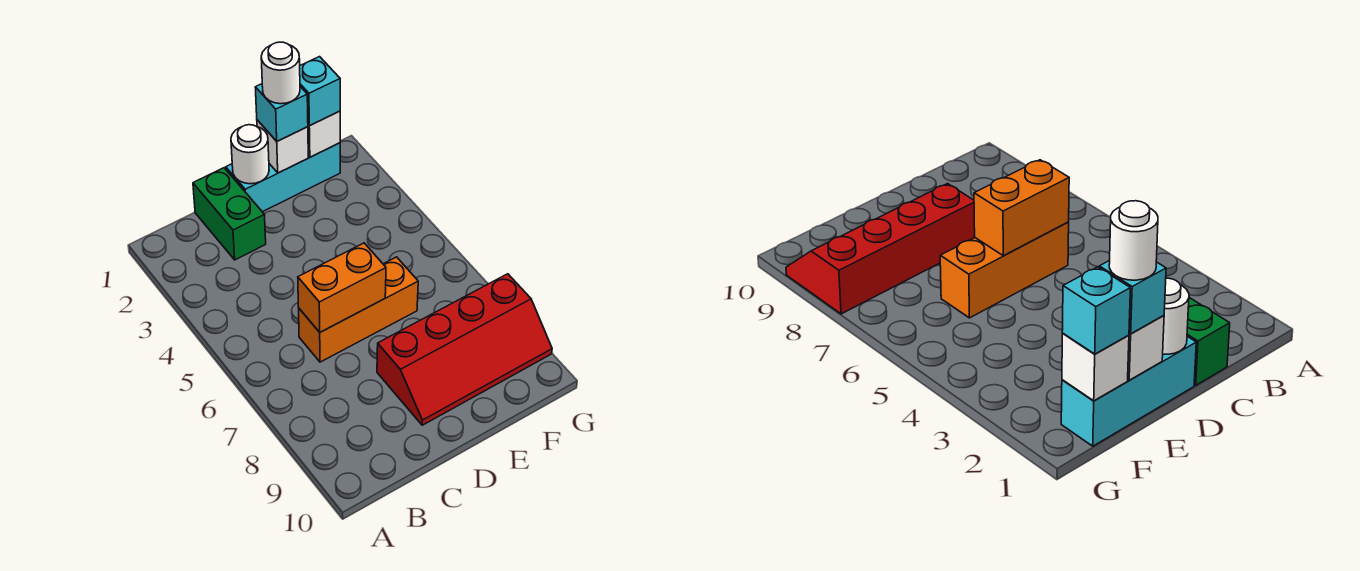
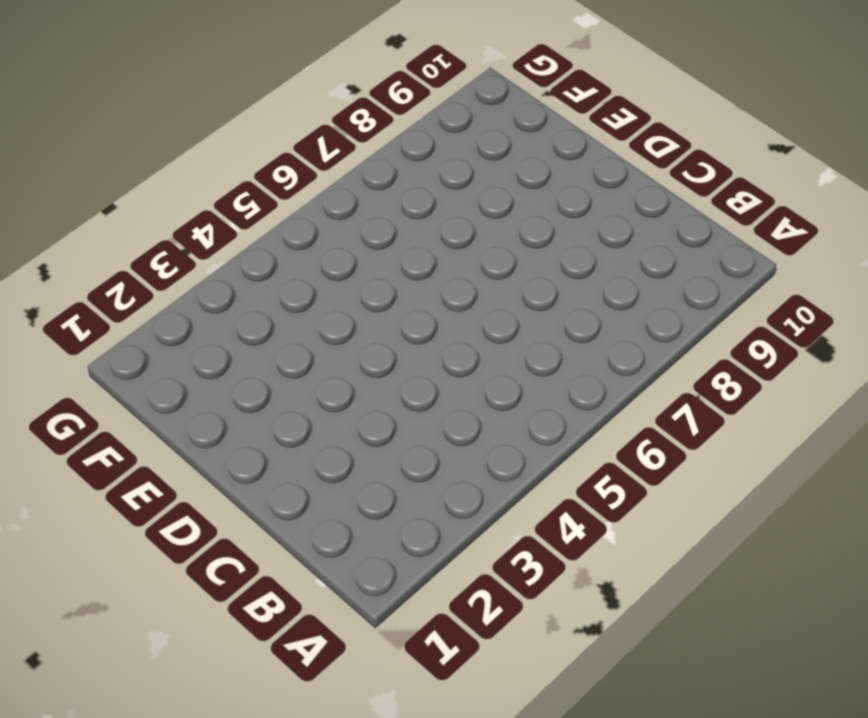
none -> green 1x2 brick [193,168,266,260]
none -> orange 1x3 brick [299,257,418,362]

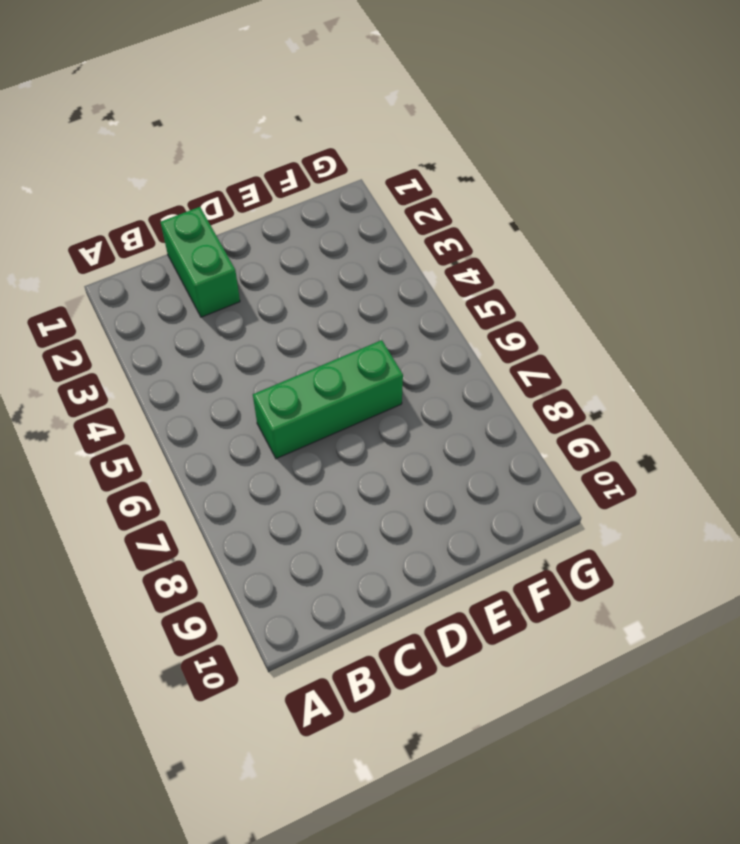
green 1x3 brick [253,340,403,459] -> orange 1x3 brick [299,257,418,362]
none -> cyan 1x3 brick [226,143,340,212]
none -> red 2x4 slope [377,274,552,425]

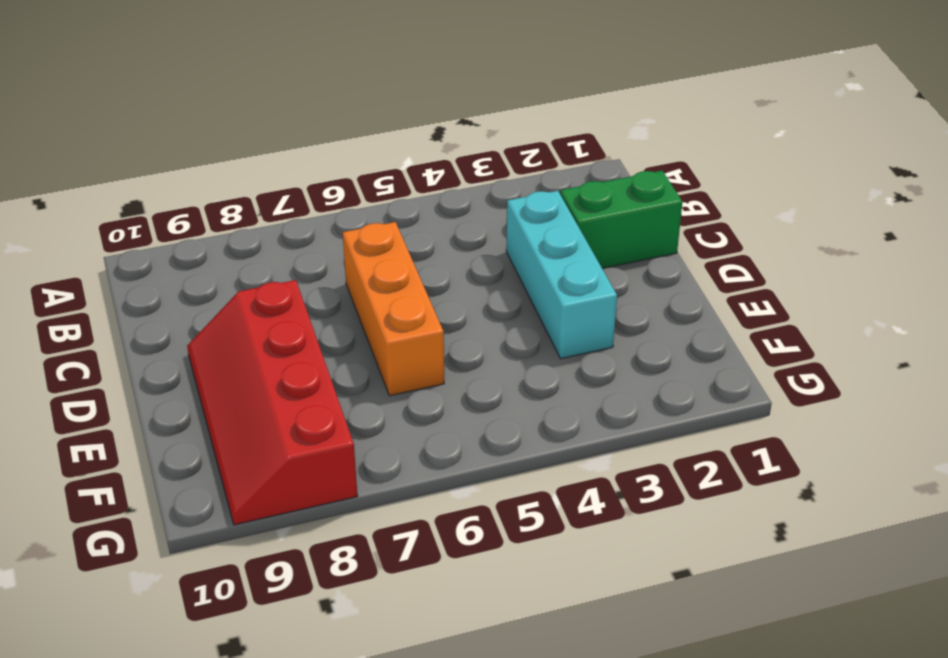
cyan 1x3 brick [506,191,617,359] -> cyan 1x3 brick moved to [226,143,340,212]
none -> orange 1x2 brick [298,243,386,332]
none -> white 1x1 round brick [231,125,269,184]

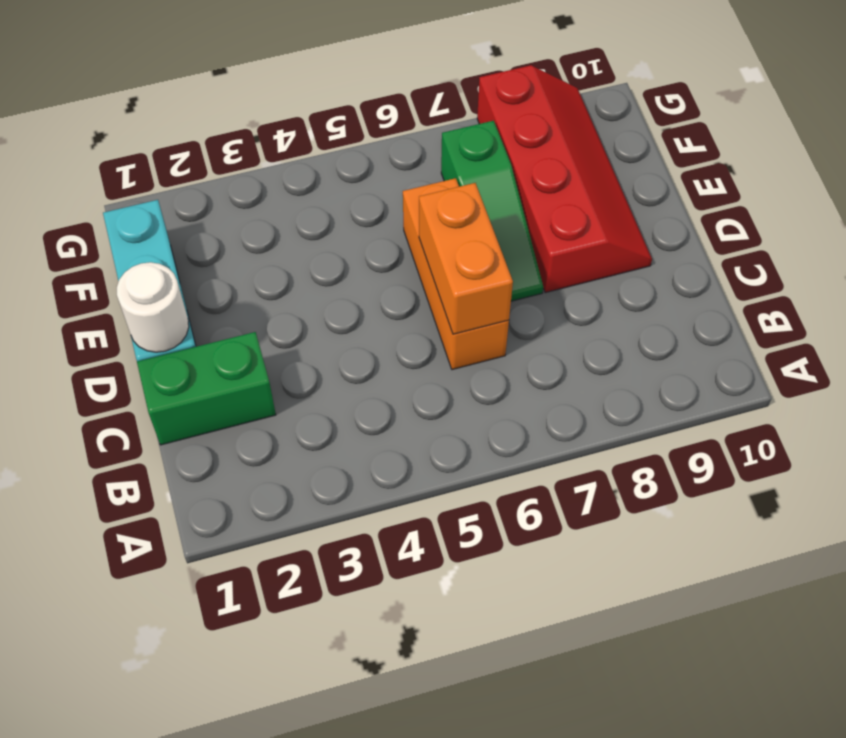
green 1x3 slope [441,121,543,301] -> none
none -> white 1x1 brick [257,120,308,173]
none -> white 1x1 brick [308,111,340,157]

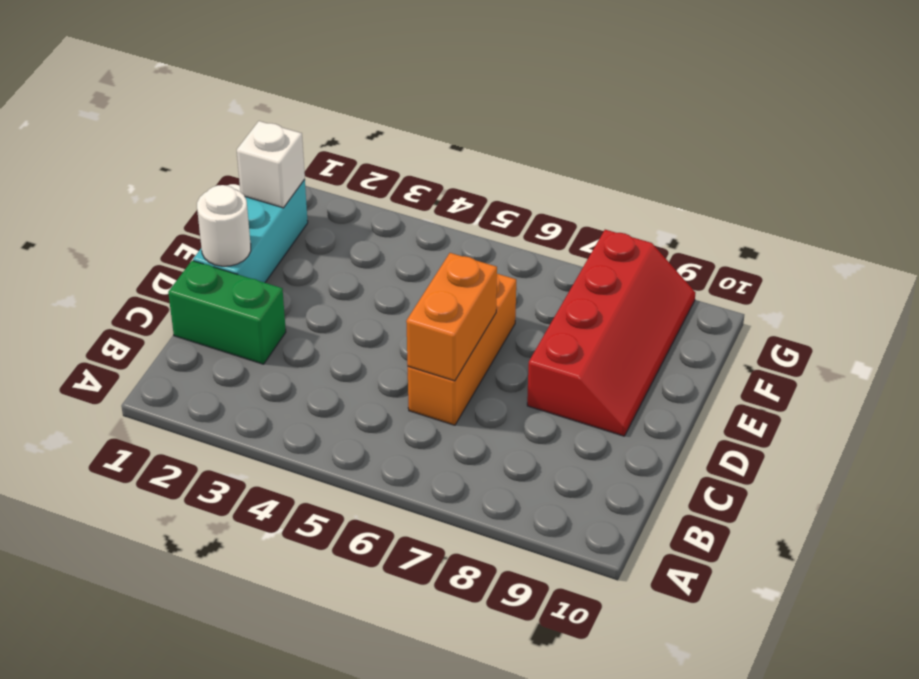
none -> white 1x1 brick [257,120,308,173]
none -> cyan 1x1 brick [255,84,308,141]

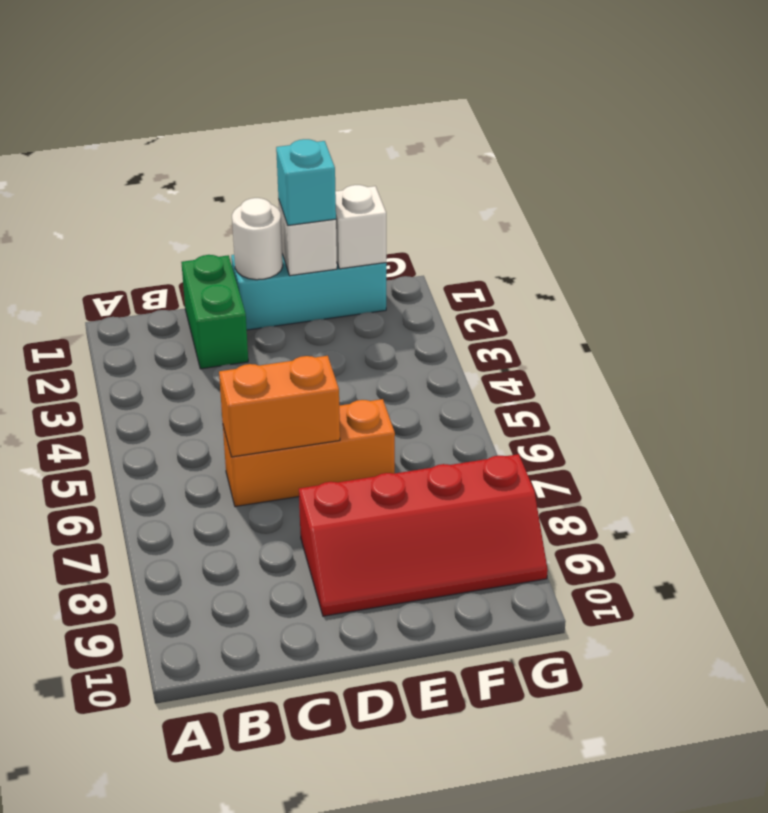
none -> cyan 1x1 brick [300,57,340,126]
none -> white 1x1 round brick [261,42,300,104]

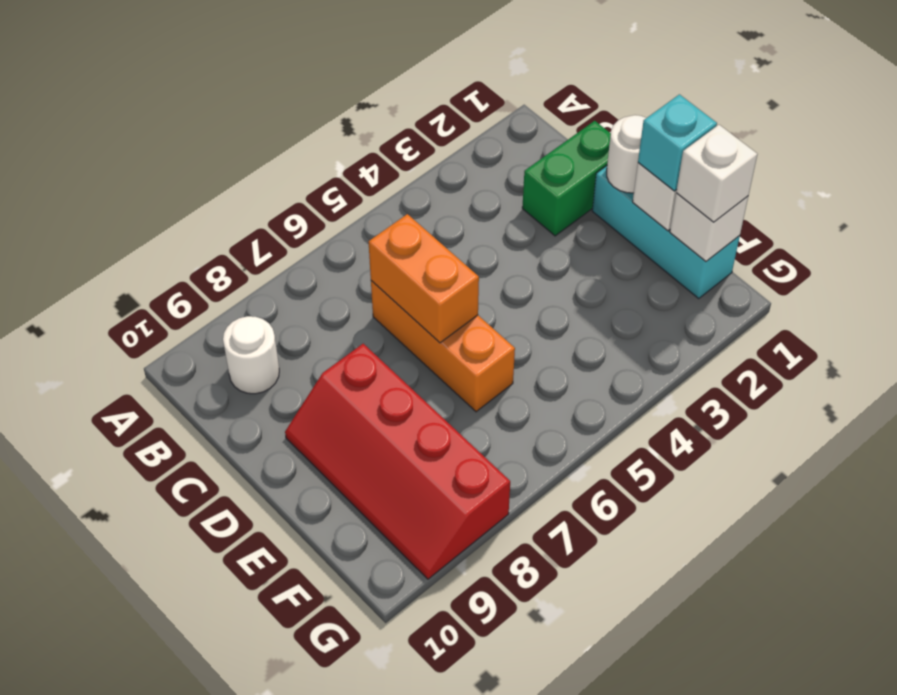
white 1x1 round brick [223,316,279,394] -> white 1x1 round brick moved to [261,42,300,104]
white 1x1 brick [676,125,757,222] -> cyan 1x1 brick [300,57,340,126]

